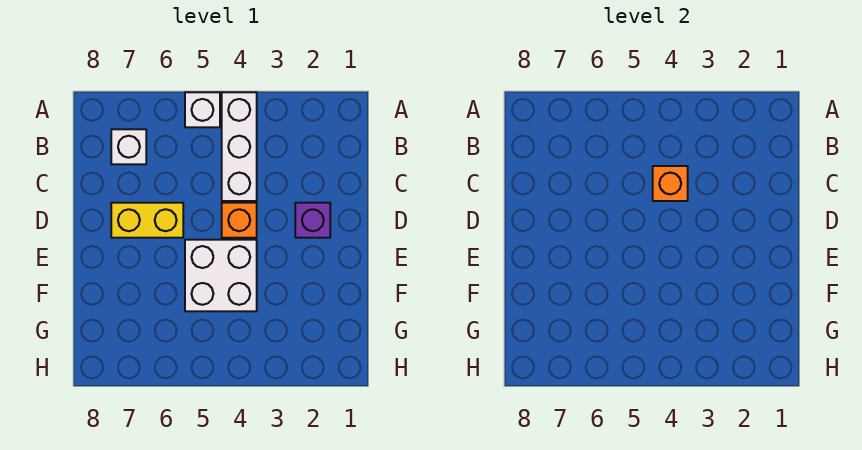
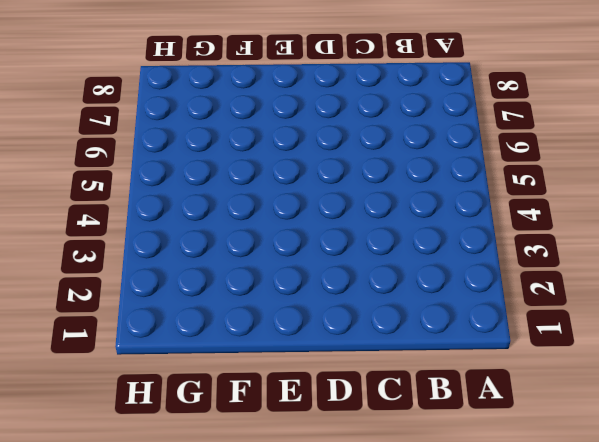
none -> white 1x3 brick [222,92,257,201]
none -> white 1x1 brick [185,92,220,127]

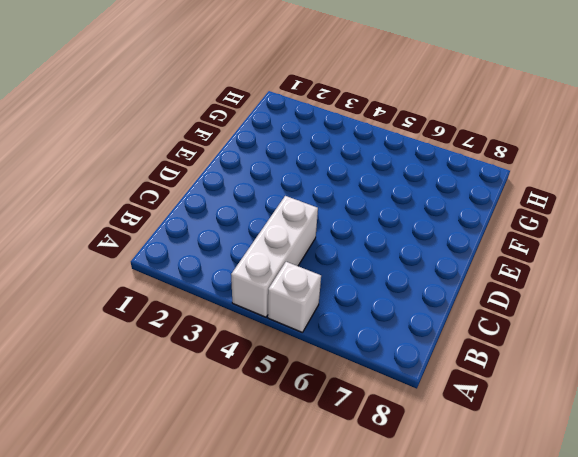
none -> white 1x1 brick [111,129,146,164]
none -> purple 1x1 brick [295,203,330,238]

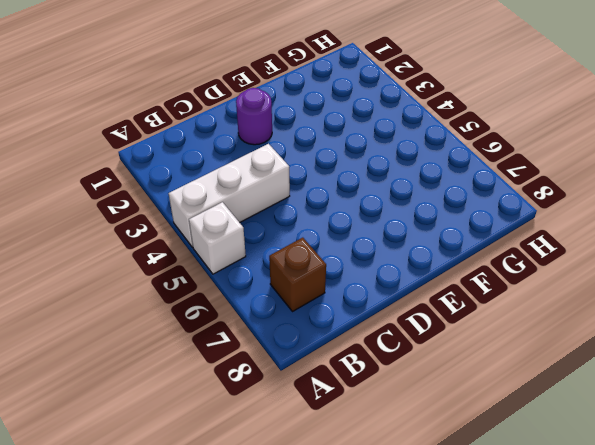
brown 1x1 brick [269,238,326,312] -> white 1x1 brick [111,129,146,164]
purple 1x1 round brick [236,88,272,145] -> purple 1x1 brick [295,203,330,238]
none -> orange 1x1 brick [222,203,257,238]
none -> yellow 1x2 brick [111,203,183,238]

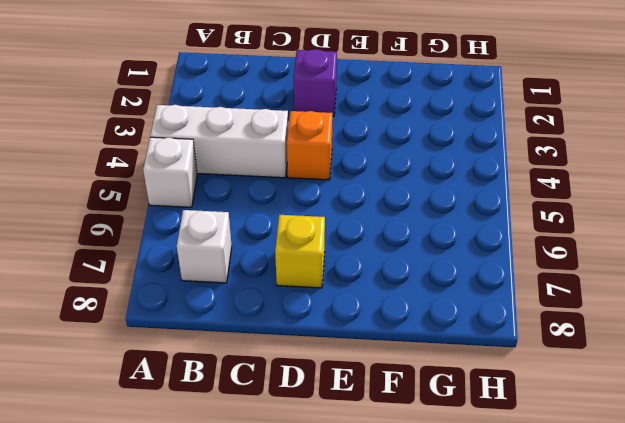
yellow 1x1 brick [275,215,325,288] -> yellow 1x2 brick [111,203,183,238]
none -> white 2x2 brick [185,240,257,311]
none -> orange 1x1 brick [653,166,688,201]

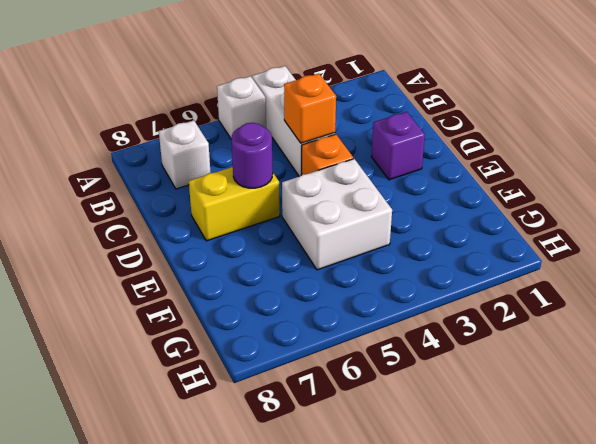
purple 1x1 round brick [231,123,273,188] -> none

